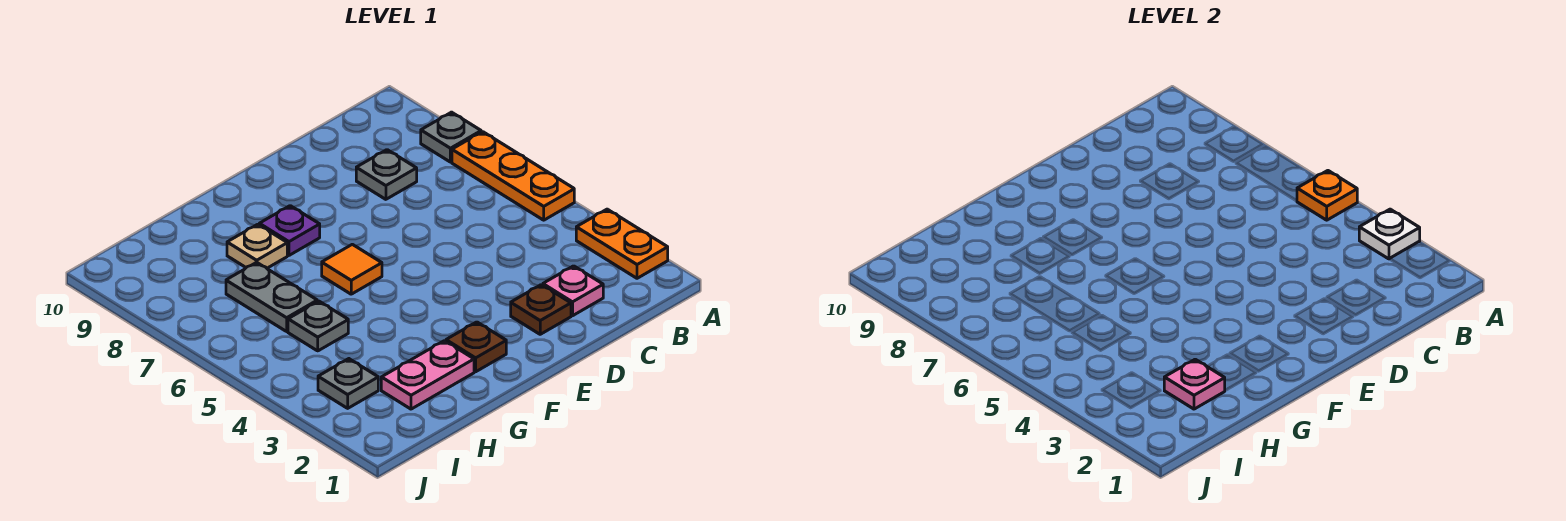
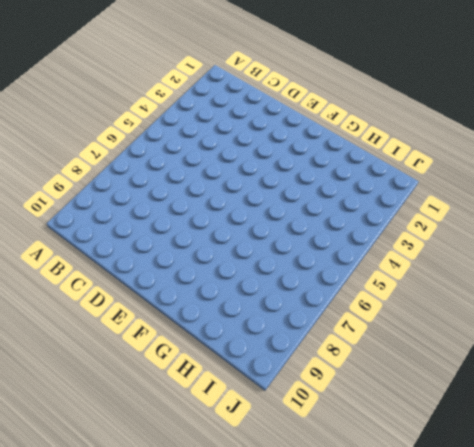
none -> orange 1x2 plate [576,209,668,278]
none -> orange 1x3 plate [452,132,574,220]
none -> grey 1x1 plate [421,112,481,162]

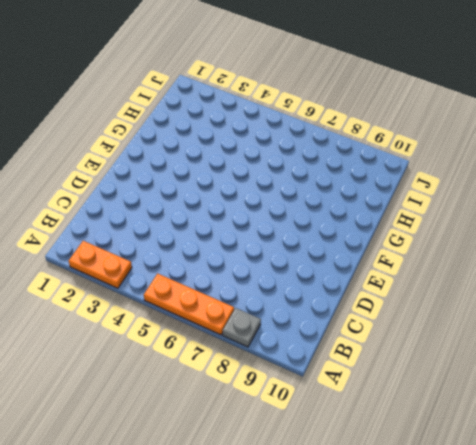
none -> pink 1x1 plate [543,266,603,316]
none -> grey 1x1 plate [356,150,417,199]
none -> brown 1x1 plate [511,285,571,334]

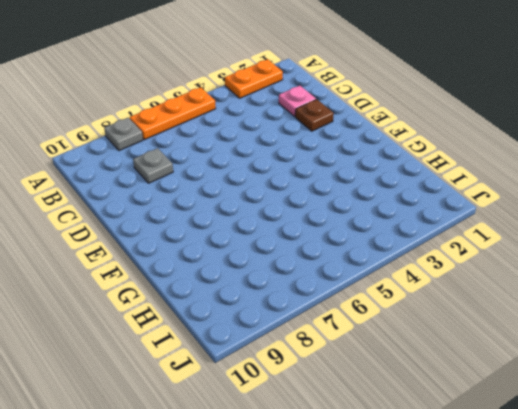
none -> brown 1x1 plate [446,322,506,372]
none -> orange 1x1 tile [322,244,382,294]
none -> purple 1x1 plate [259,206,320,255]

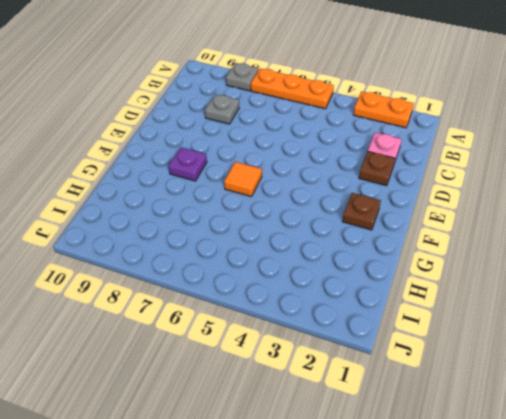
none -> pink 1x2 plate [381,341,474,409]
none -> tan 1x1 plate [227,224,287,268]
none -> grey 1x1 plate [288,301,348,351]

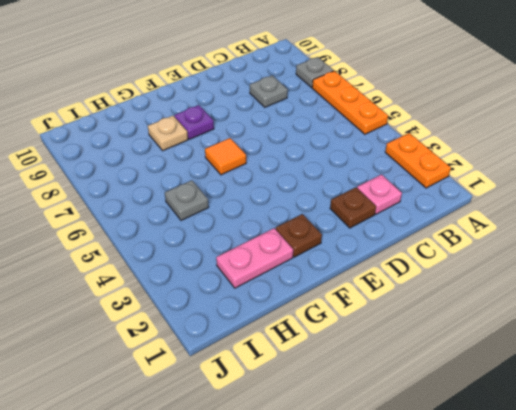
none -> grey 1x2 plate [226,262,317,331]
none -> grey 1x1 plate [318,359,378,408]
none -> white 1x1 plate [1359,209,1420,259]

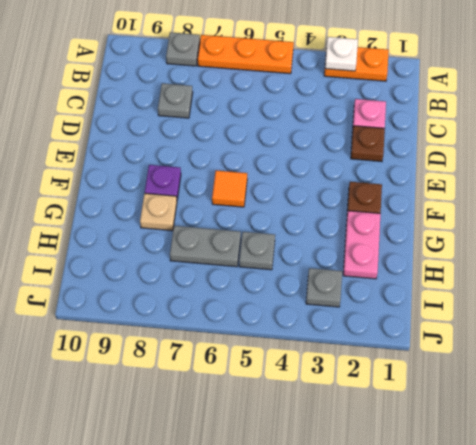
none -> orange 1x1 plate [1297,171,1357,220]
none -> pink 1x1 plate [1164,359,1225,409]

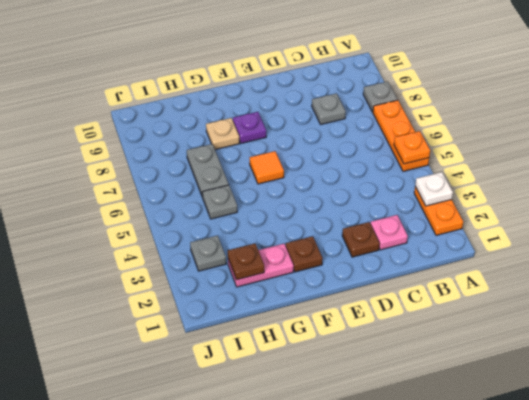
brown 1x1 plate [228,244,264,280] -> pink 1x1 plate [1164,359,1225,409]

